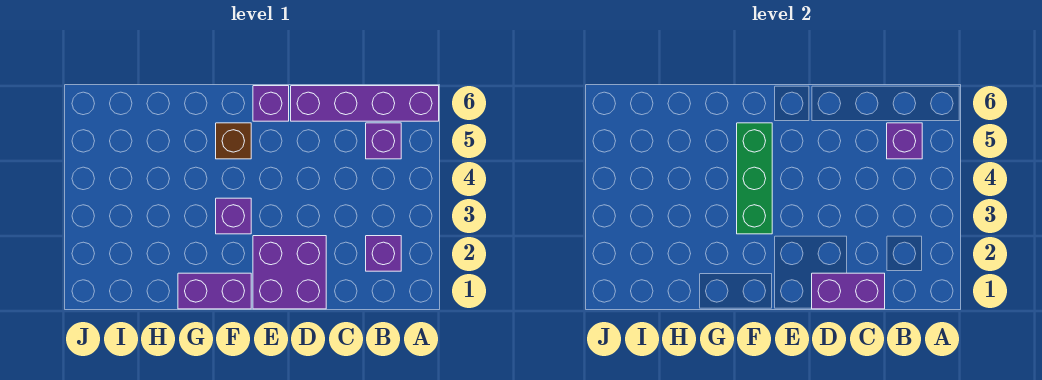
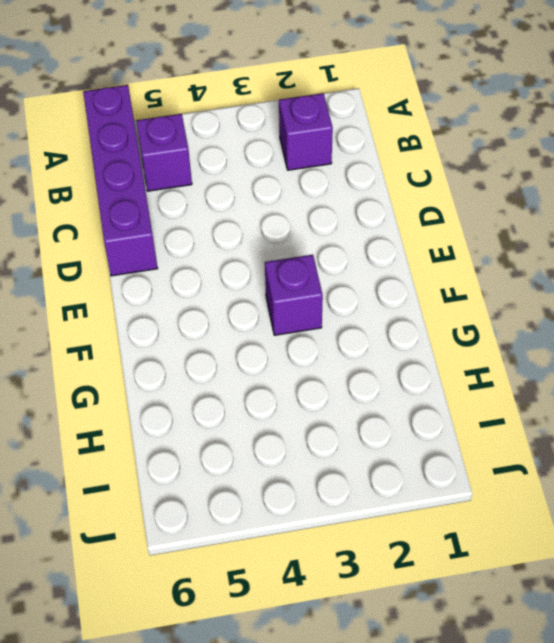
none -> purple 2x2 brick [253,236,326,309]
none -> purple 1x1 brick [253,86,289,121]

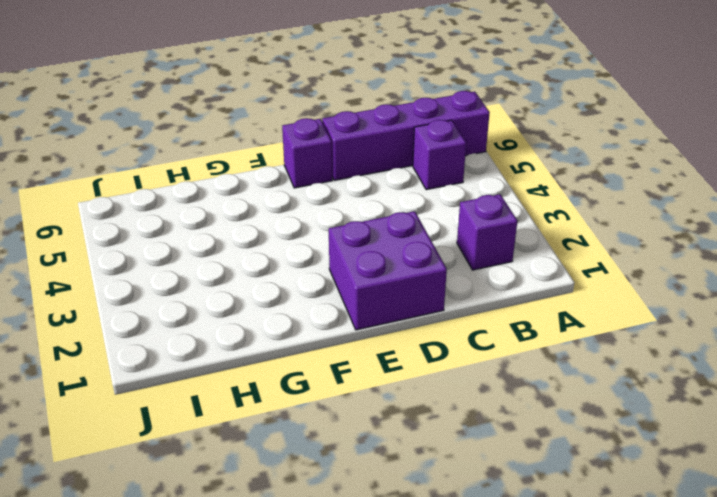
none -> purple 1x2 brick [178,273,251,309]
none -> purple 1x1 brick [216,198,251,234]

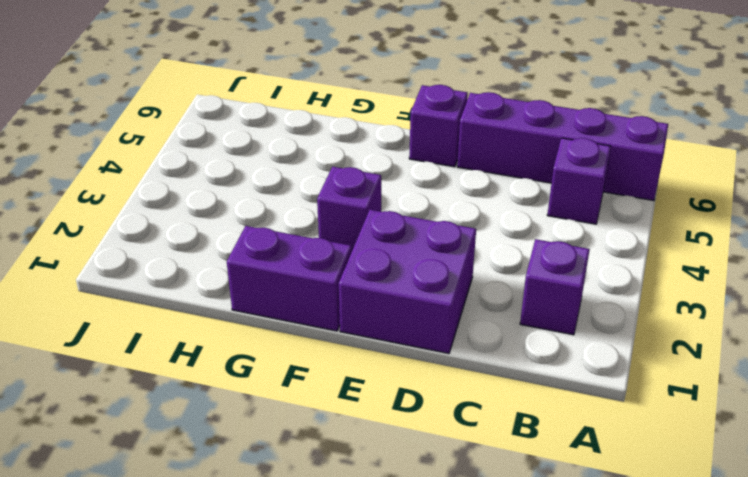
none -> brown 1x1 brick [216,123,251,159]
none -> purple 1x1 brick [887,123,922,159]

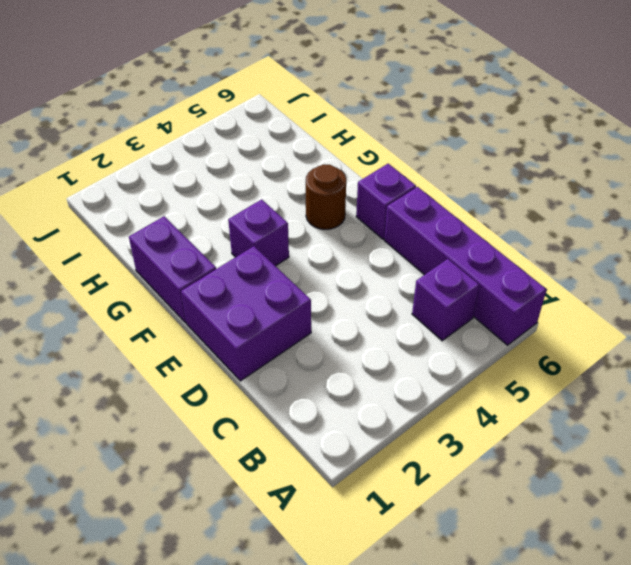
brown 1x1 round brick [306,164,346,229] -> brown 1x1 brick [216,123,251,159]
none -> purple 1x1 brick [366,236,401,271]
none -> purple 1x1 brick [887,123,922,159]

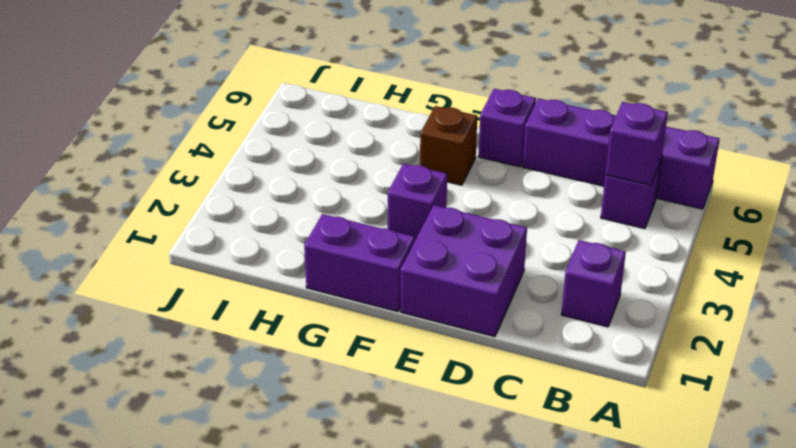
none -> purple 1x2 brick [812,273,885,309]
none -> green 1x3 brick [737,123,772,234]

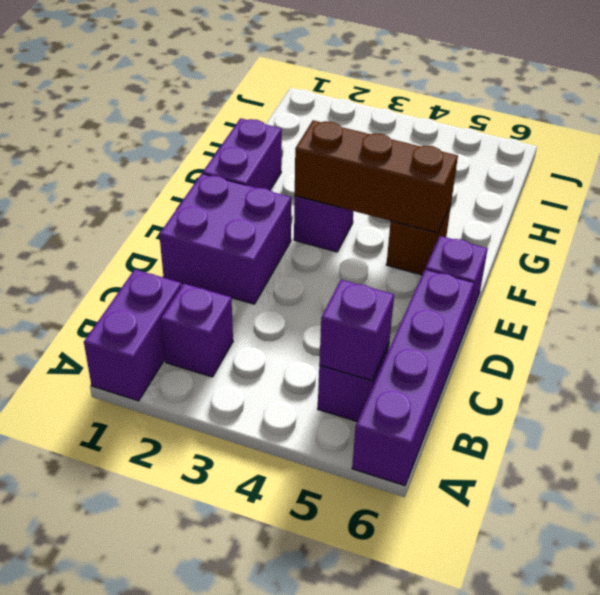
purple 1x2 brick [84,269,182,401] -> purple 1x2 brick moved to [812,273,885,309]
brown 1x3 brick [295,120,458,233] -> green 1x3 brick [737,123,772,234]

